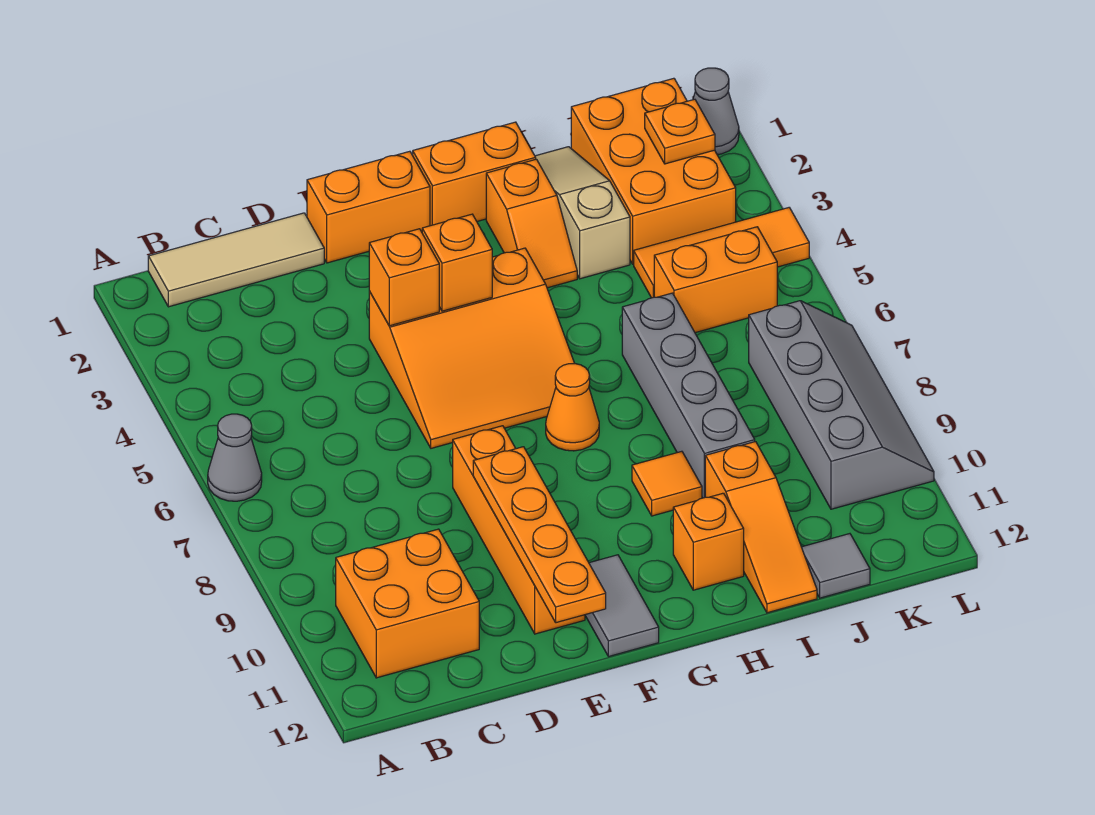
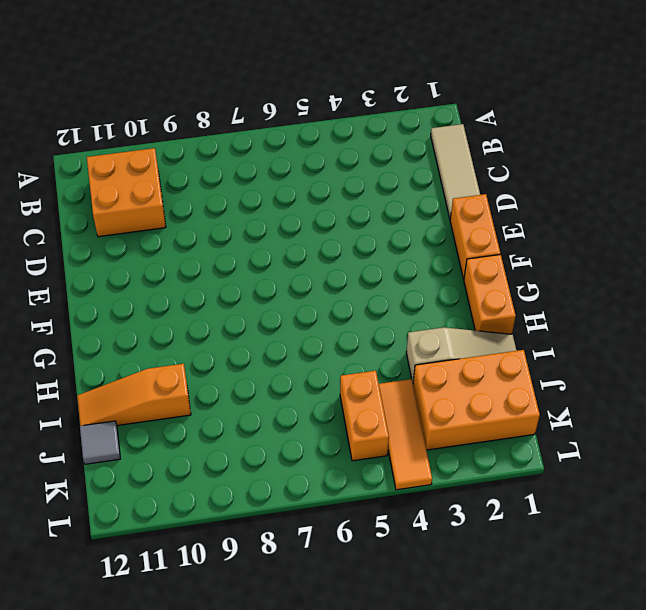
none -> grey 1x1 cone [208,414,262,501]
none -> orange 3x3 slope [369,248,575,448]
none -> orange 1x4 brick [453,426,585,634]

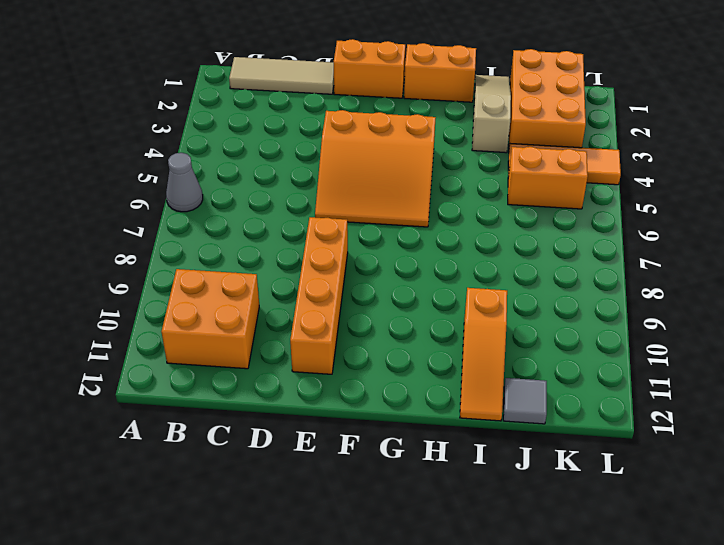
none -> grey 1x2 tile [585,555,659,657]
none -> orange 1x1 cone [546,364,599,451]
none -> orange 1x2 slope [486,159,577,288]

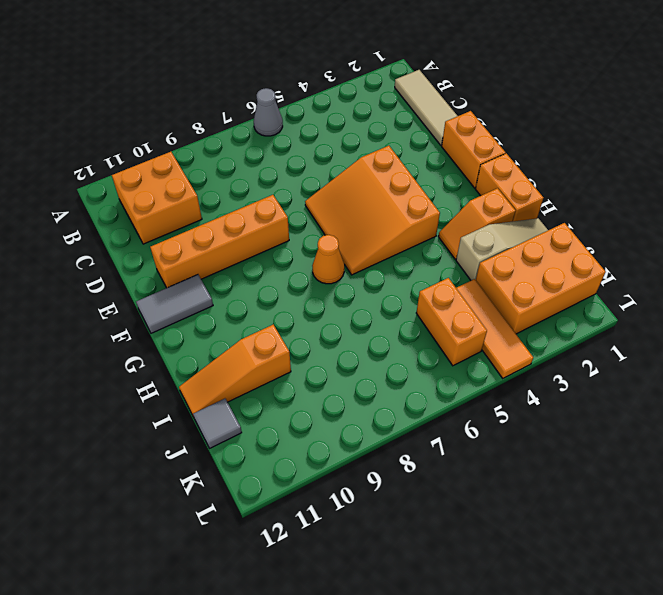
none -> orange 1x1 tile [632,451,702,516]
none -> orange 1x1 brick [673,493,744,590]
none -> grey 1x4 brick [622,293,755,498]

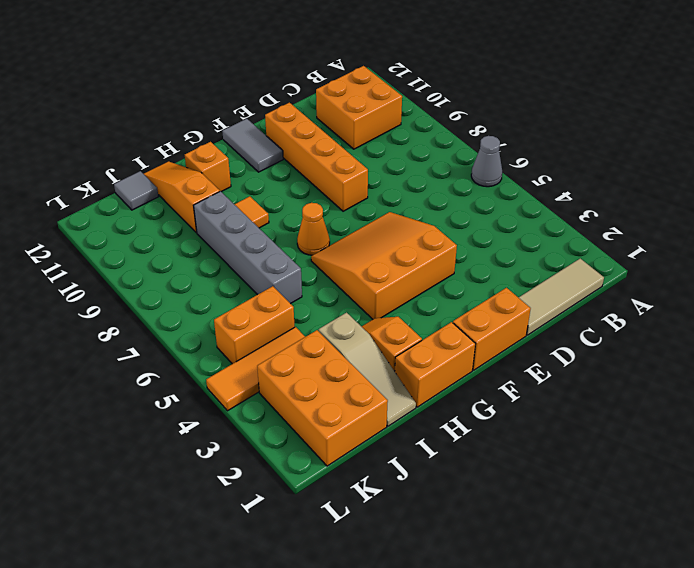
none -> grey 2x4 slope [749,301,934,509]
none -> grey 1x1 cone [693,68,739,155]
none -> orange 1x1 brick [369,229,439,326]

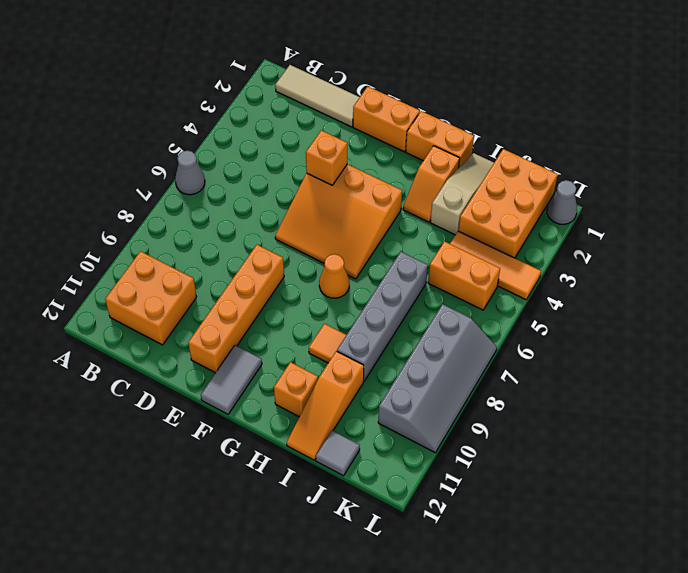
none -> orange 1x4 plate [473,447,606,623]
none -> orange 1x1 brick [422,214,492,311]
none -> orange 1x1 plate [645,99,715,164]

